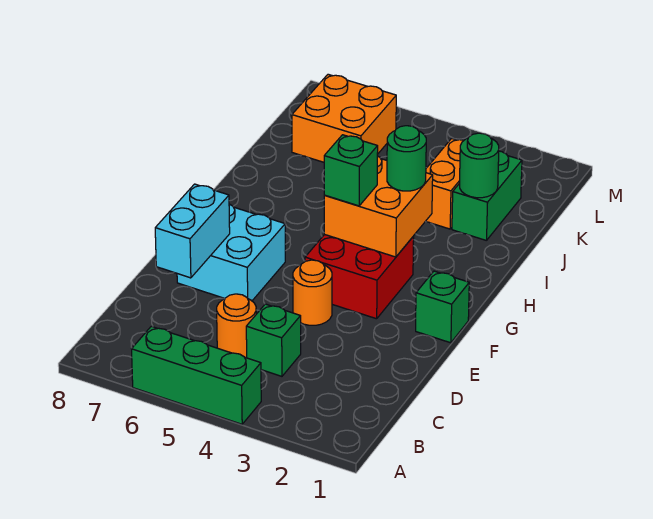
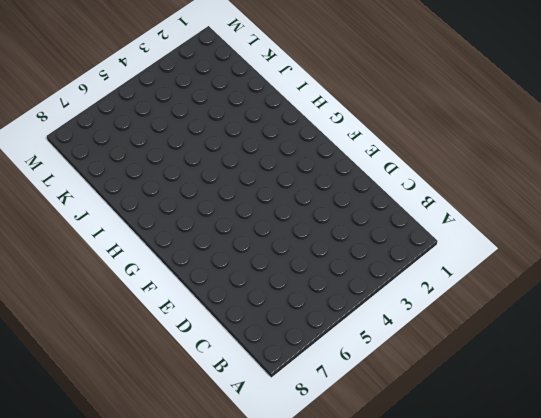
none -> green 1x3 brick [132,326,261,424]
none -> green 1x1 brick [246,304,301,376]
none -> orange 1x1 round brick [217,294,256,358]

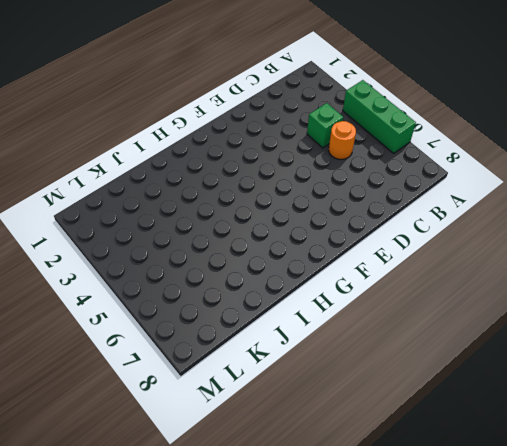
none -> orange 1x1 round brick [293,260,332,325]
none -> cyan 2x2 brick [177,204,285,301]
none -> green 1x1 brick [416,271,469,343]

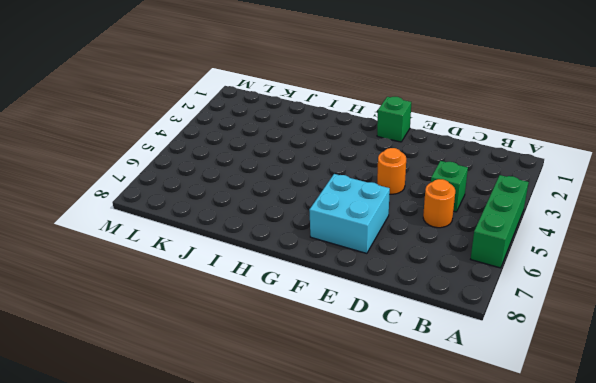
none -> red 2x2 brick [305,234,414,319]
none -> green 1x2 brick [452,151,522,241]
none -> orange 1x2 brick [426,138,464,229]

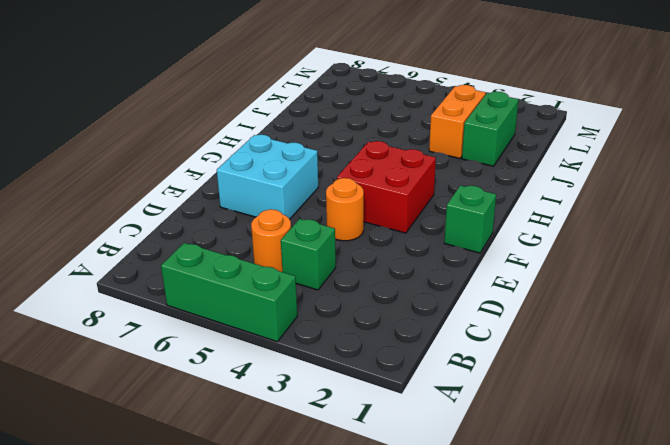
none -> orange 2x2 brick [292,74,396,162]
none -> cyan 1x2 brick [155,184,230,278]
none -> orange 2x2 brick [324,156,433,257]

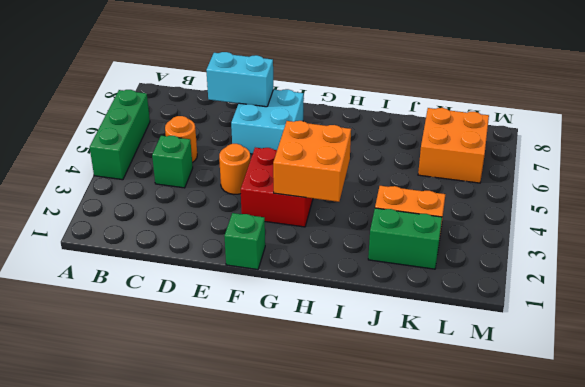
none -> green 1x1 round brick [459,133,499,198]
none -> green 1x1 brick [324,135,378,206]
none -> green 1x1 round brick [387,126,426,191]

